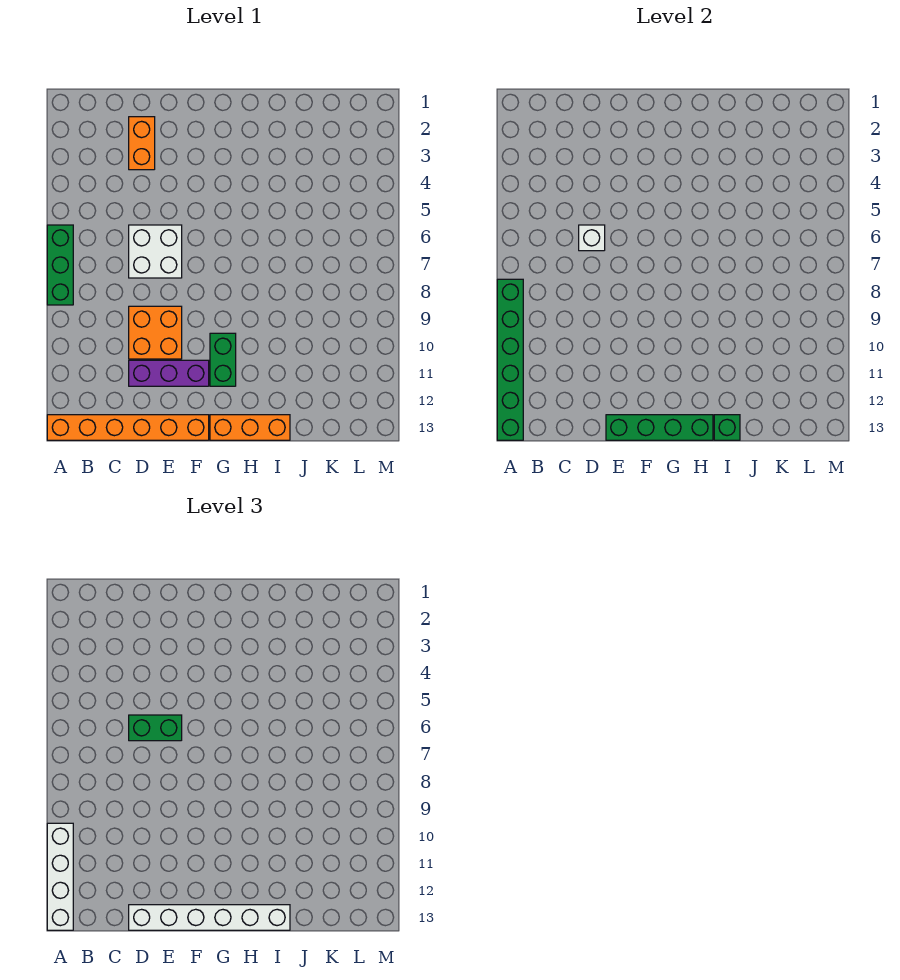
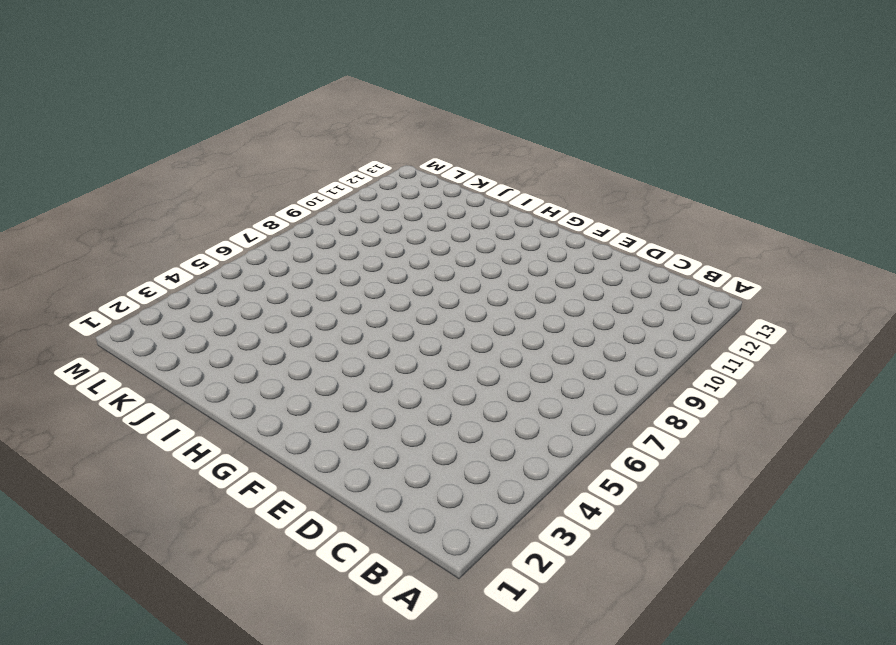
none -> green 1x3 brick [47,225,73,305]
none -> orange 1x6 brick [47,415,209,440]
none -> orange 1x2 brick [129,117,155,170]

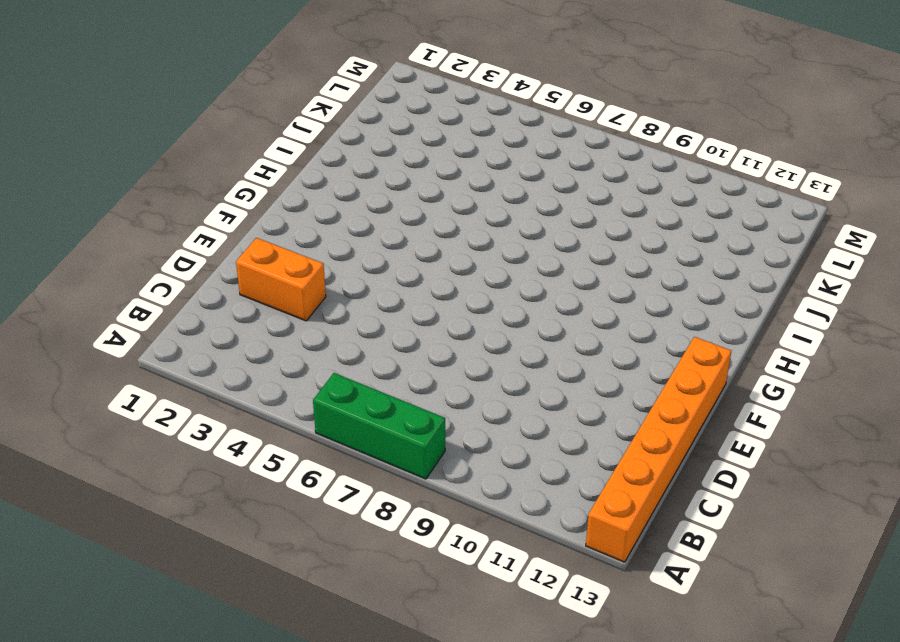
none -> white 2x2 brick [129,225,182,278]
none -> orange 2x2 brick [129,306,182,359]
none -> purple 1x3 brick [129,360,209,386]

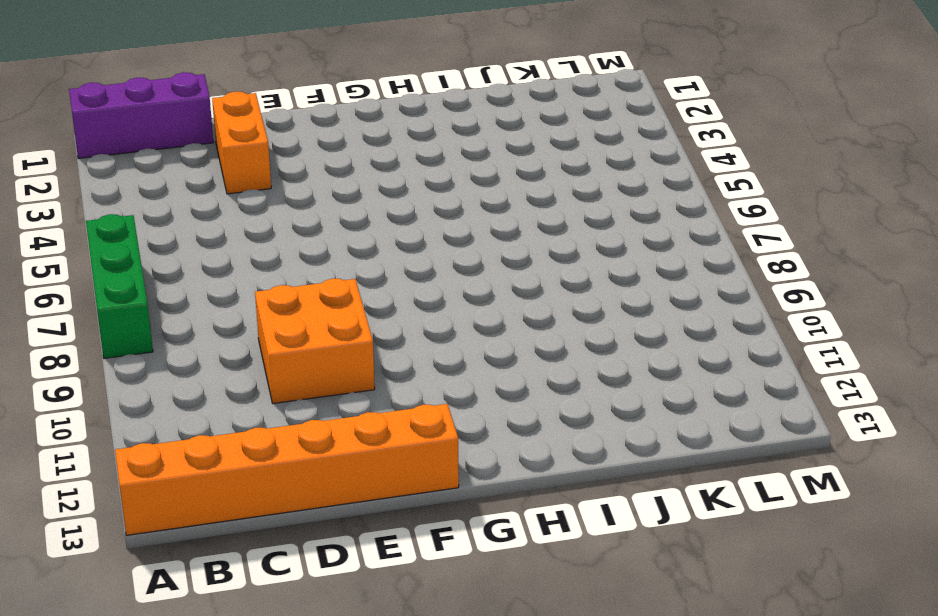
purple 1x3 brick [69,72,214,159] -> purple 1x3 brick moved to [129,360,209,386]
none -> white 2x2 brick [129,225,182,278]
none -> green 1x2 brick [210,333,236,386]
none -> orange 1x3 brick [210,415,290,440]

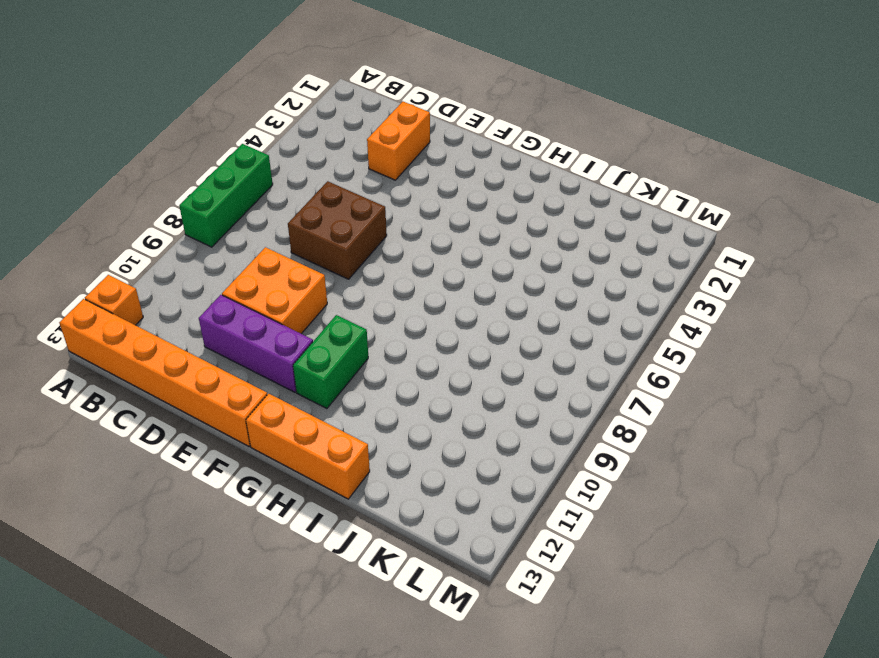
orange 1x1 brick [85,275,143,325] -> none
brown 2x2 brick [288,181,387,279] -> white 2x2 brick [129,225,182,278]
none -> green 1x6 brick [497,279,523,440]
none -> white 1x1 brick [579,225,605,251]
none -> green 1x4 brick [606,415,713,440]

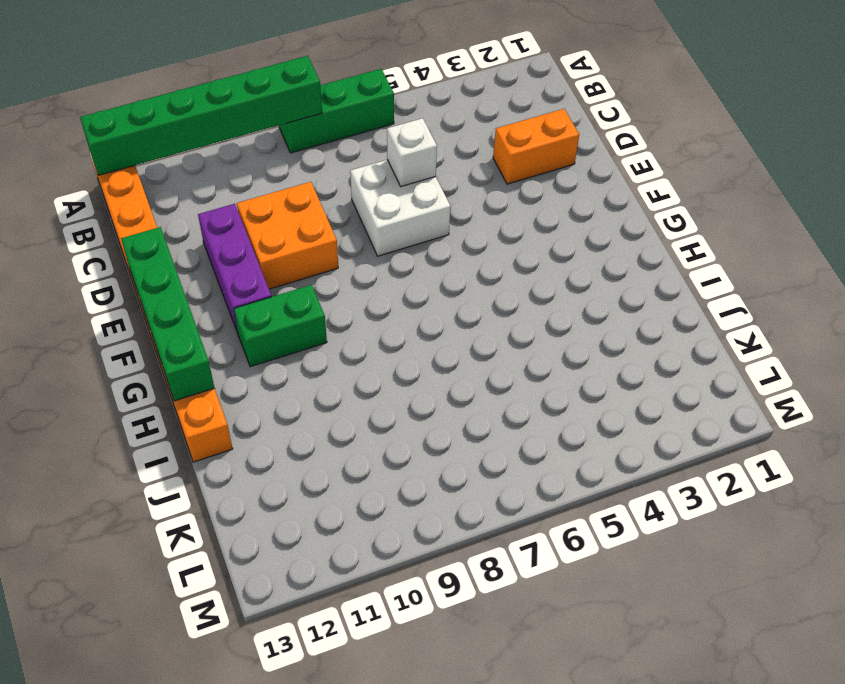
none -> green 1x1 brick [714,415,740,440]
none -> white 1x4 brick [47,823,73,930]
none -> green 1x2 brick [129,715,182,741]

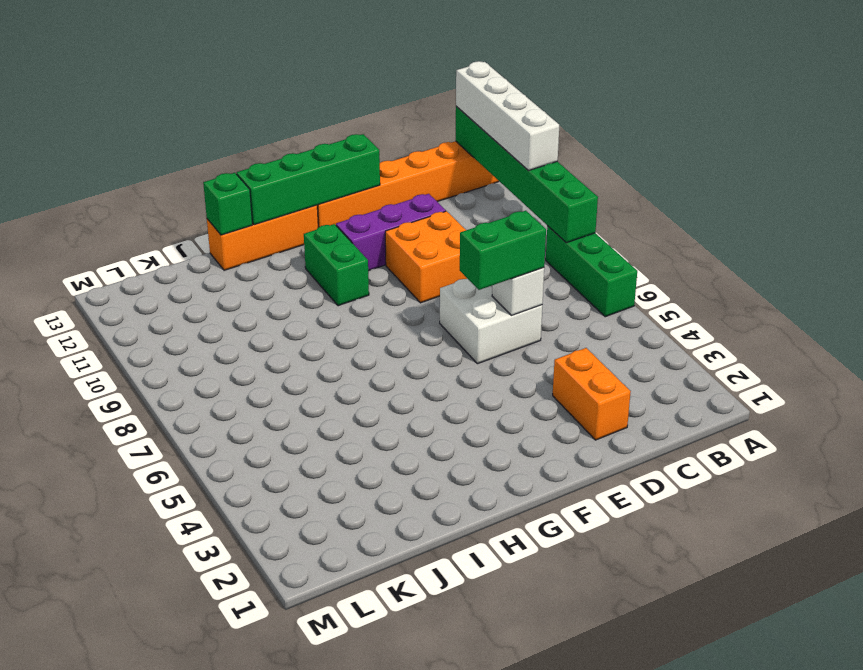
none -> white 1x6 brick [129,905,290,930]

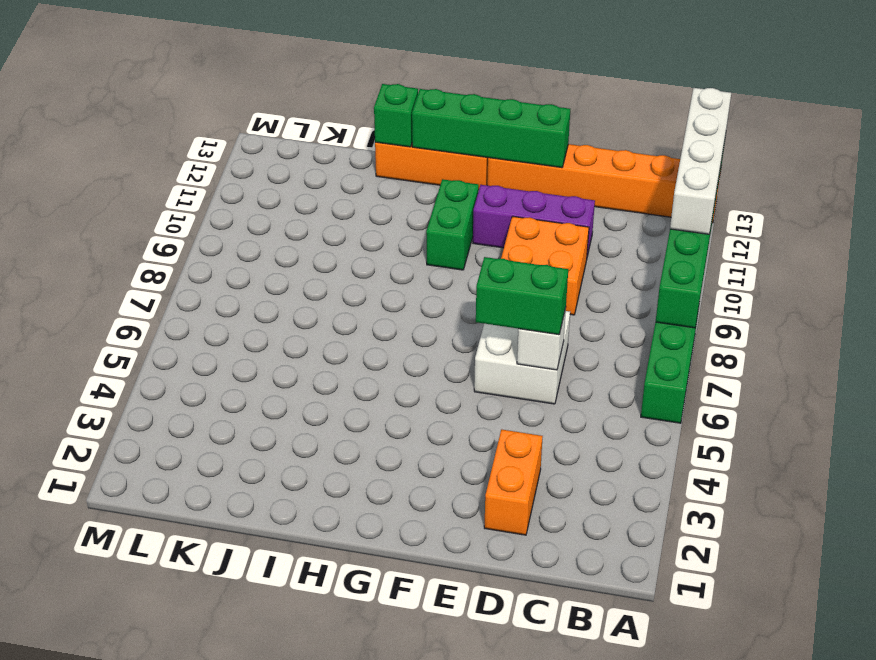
none -> white 1x6 brick [129,905,290,930]

